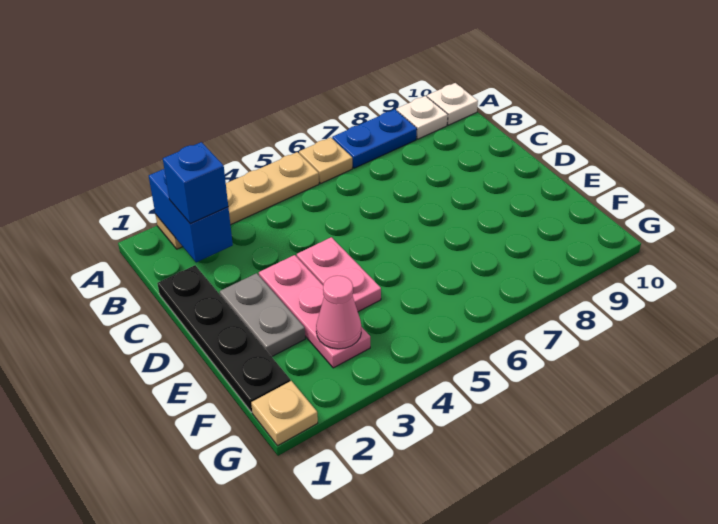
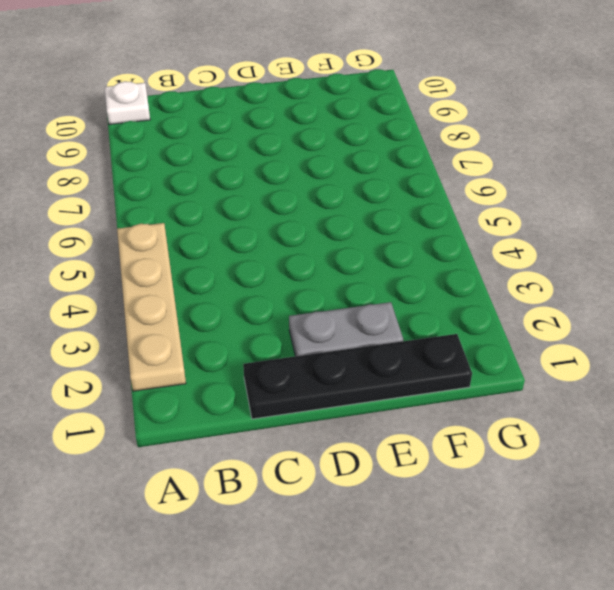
none -> tan 1x1 plate [299,137,352,183]
none -> blue 1x2 plate [332,109,417,168]
none -> white 1x1 plate [396,96,448,139]

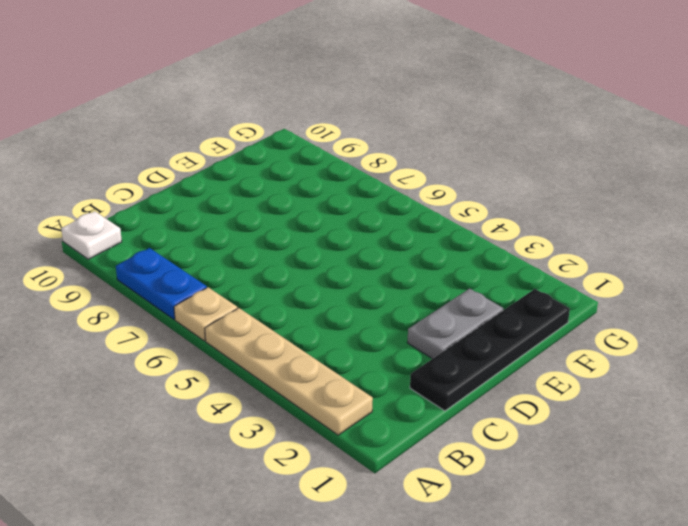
none -> white 1x1 plate [396,96,448,139]
none -> pink 1x3 plate [259,255,370,368]
none -> pink 1x2 plate [297,237,381,312]

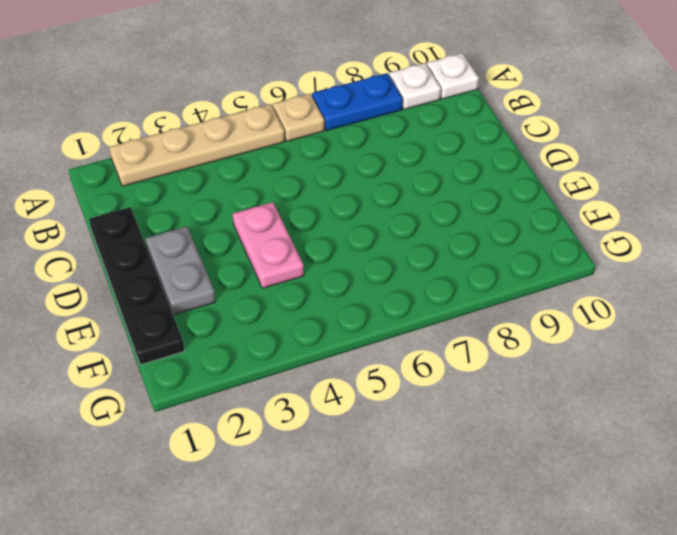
none -> pink 1x3 plate [259,255,370,368]
none -> tan 1x1 plate [251,381,318,446]
none -> blue 1x2 brick [149,169,233,262]

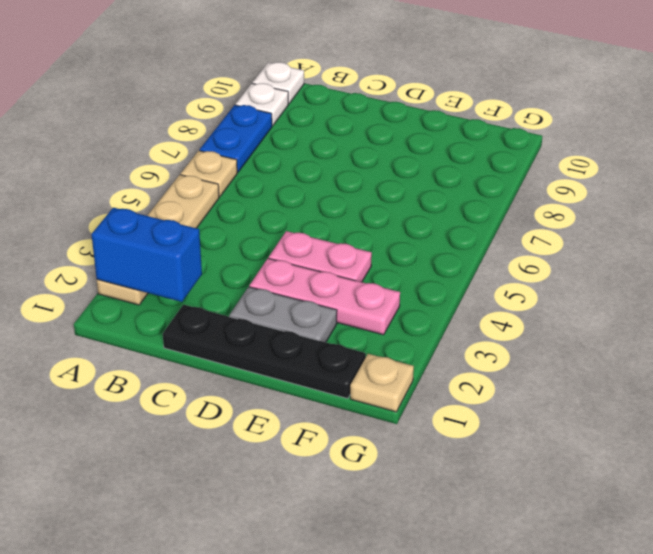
none -> pink 1x1 cone [316,276,361,349]
none -> blue 1x1 brick [163,142,228,224]

